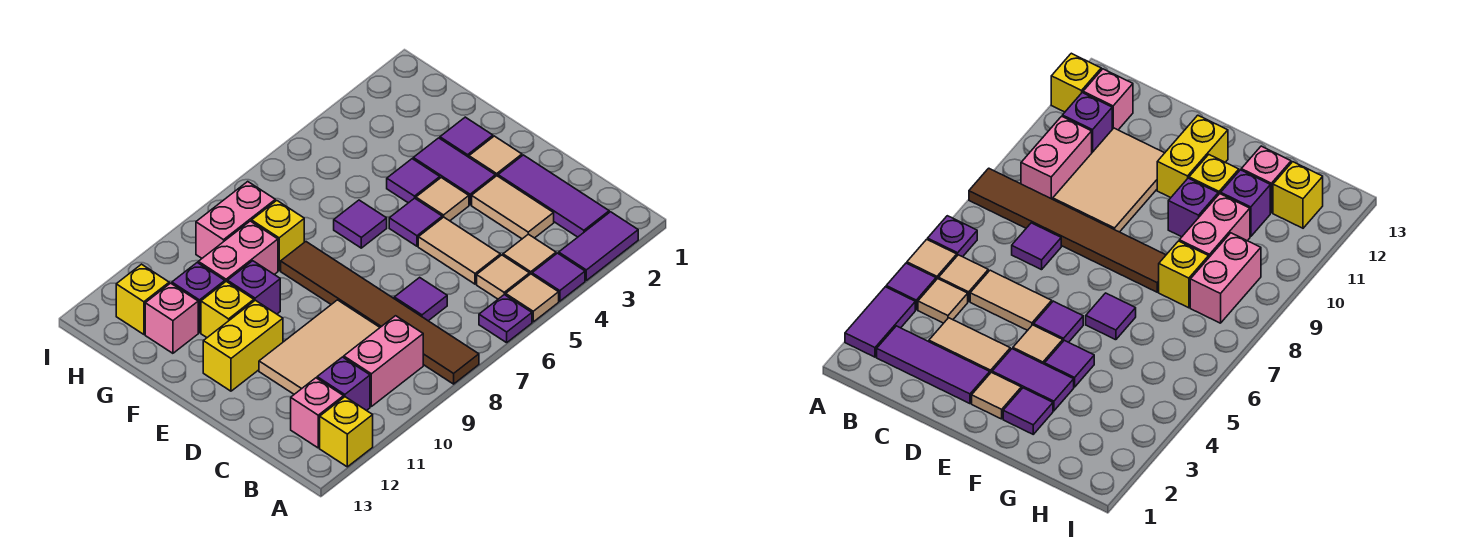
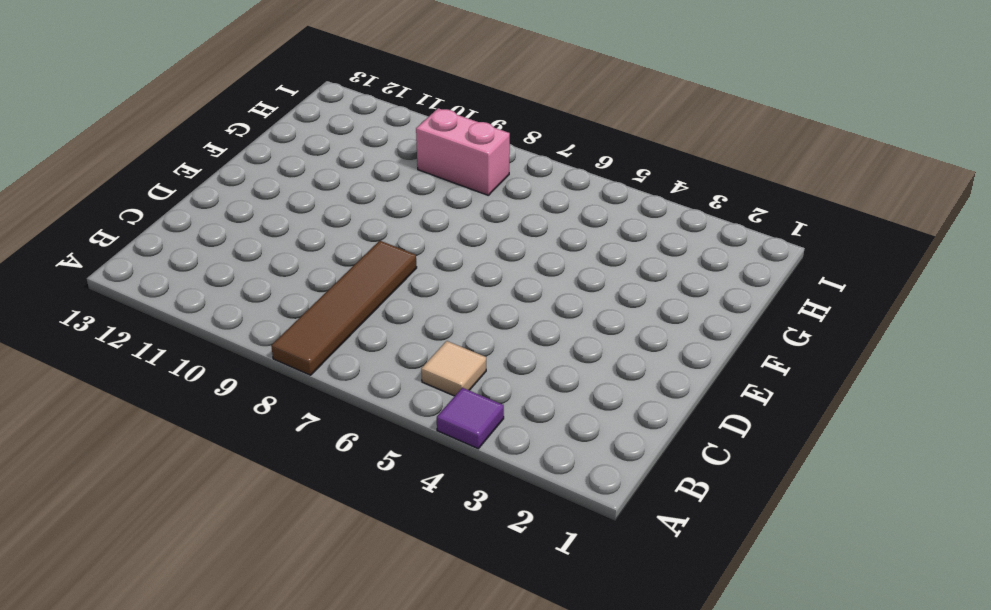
brown 1x4 tile [271,241,417,375] -> brown 1x6 tile [281,242,479,384]
none -> purple 1x2 tile [559,212,638,280]
none -> tan 1x1 tile [506,274,559,322]
none -> purple 1x1 plate [479,295,532,343]
none -> yellow 1x1 brick [320,397,373,467]

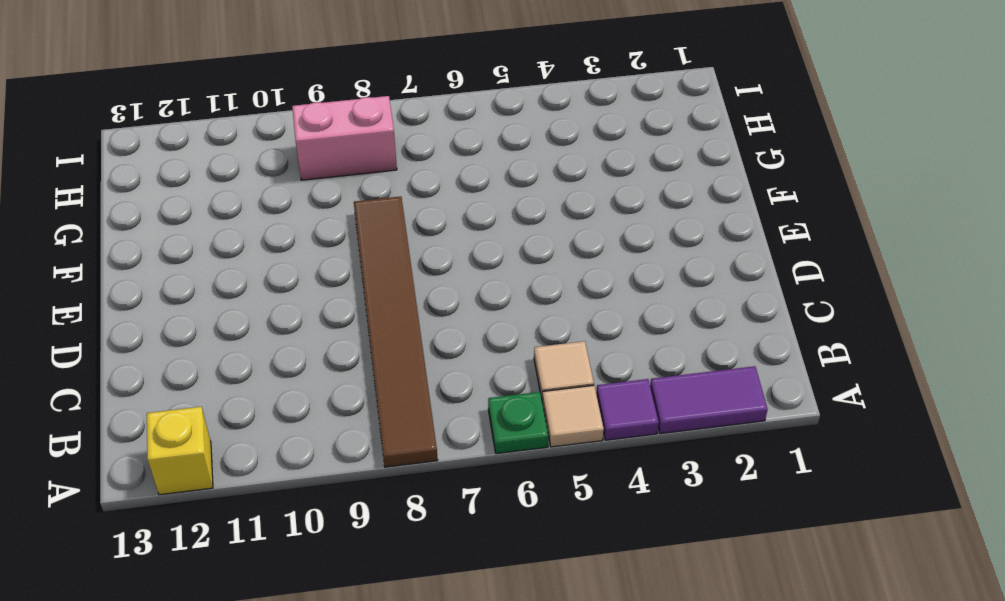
green 1x1 plate [488,392,548,454] -> purple 1x1 plate [479,295,532,343]
none -> purple 1x3 tile [498,155,609,237]
none -> tan 1x1 tile [503,234,556,275]
none -> pink 1x2 brick [344,316,423,406]
none -> purple 1x1 brick [317,357,370,411]

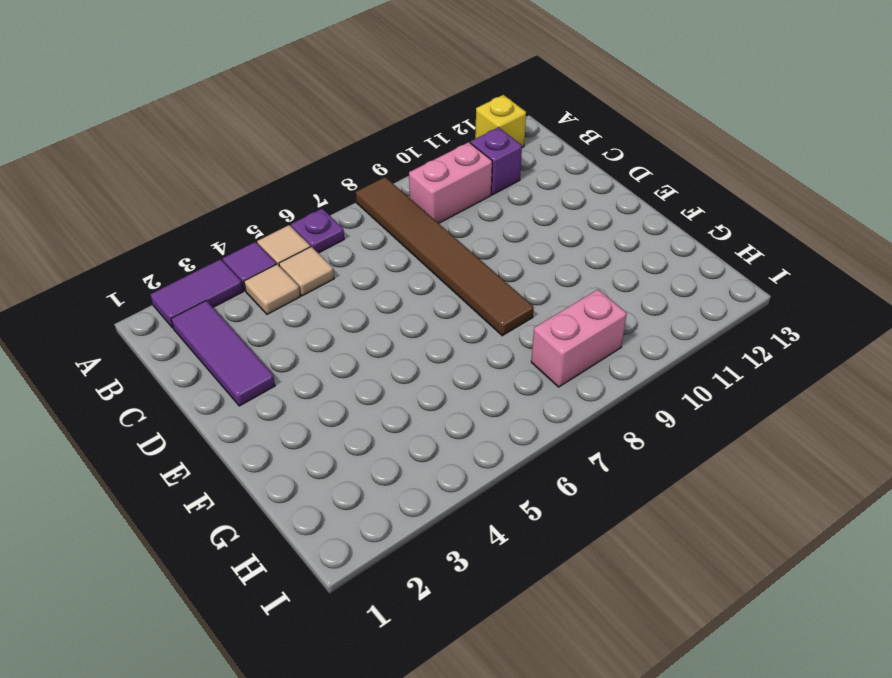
none -> pink 1x1 brick [291,378,344,448]
none -> tan 1x2 tile [472,176,554,239]
none -> tan 1x2 tile [418,217,500,284]
none -> purple 1x1 tile [394,277,447,321]

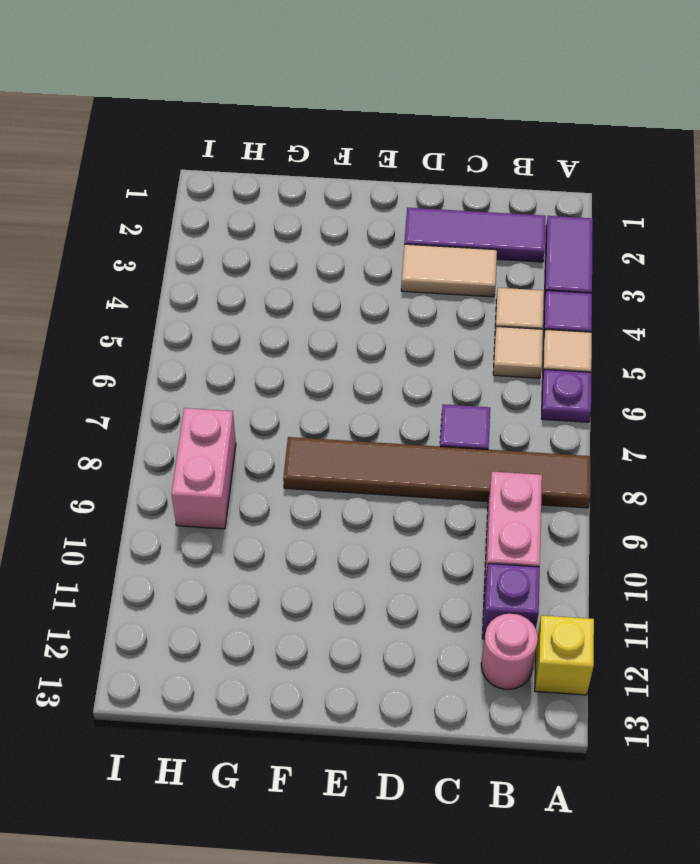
pink 1x1 round brick [481,613,538,690] -> pink 1x1 brick [291,378,344,448]
none -> tan 1x2 tile [418,217,500,284]
none -> tan 2x3 tile [259,300,380,394]
none -> tan 1x1 tile [469,136,522,177]
none -> purple 1x2 tile [413,138,495,205]

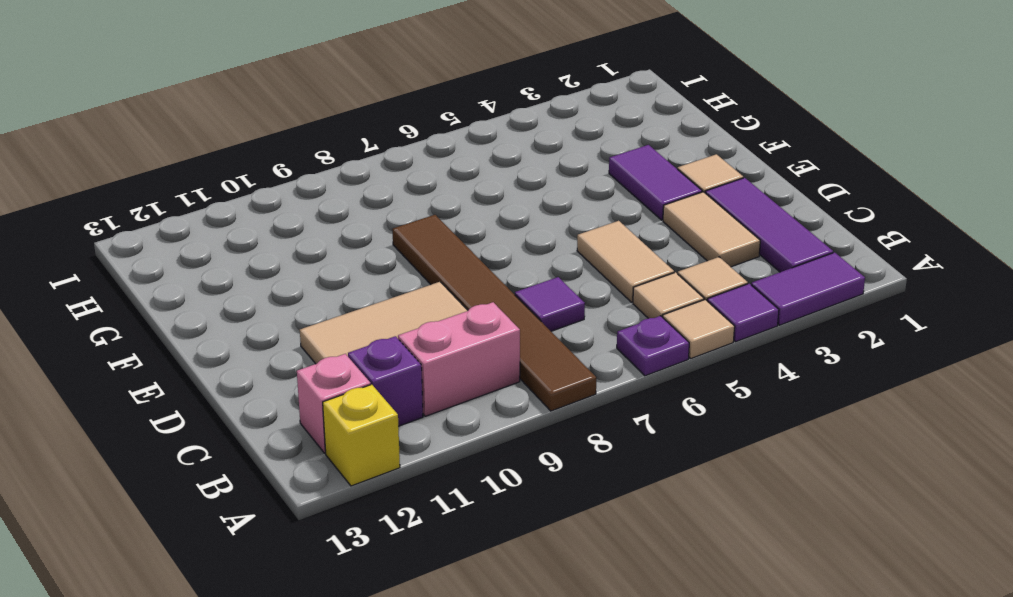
none -> tan 1x1 tile [416,178,469,221]
none -> purple 1x1 tile [389,198,442,246]
none -> yellow 1x2 brick [203,300,283,391]
none -> purple 1x1 tile [440,117,493,157]

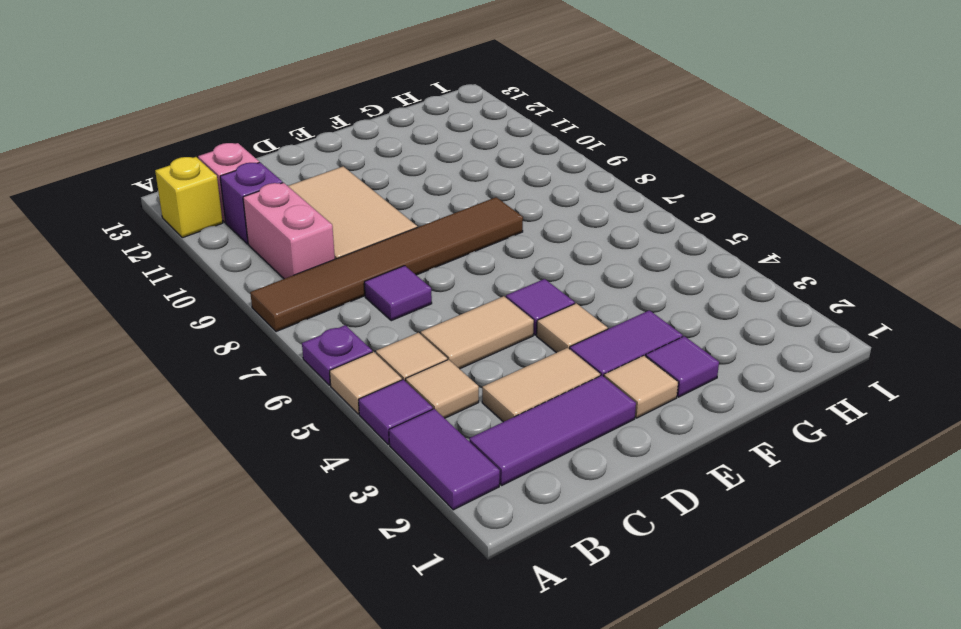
none -> yellow 1x2 brick [203,300,283,391]
none -> purple 1x1 tile [387,159,440,203]
none -> purple 1x1 tile [334,200,387,248]
none -> purple 1x1 brick [227,261,280,314]

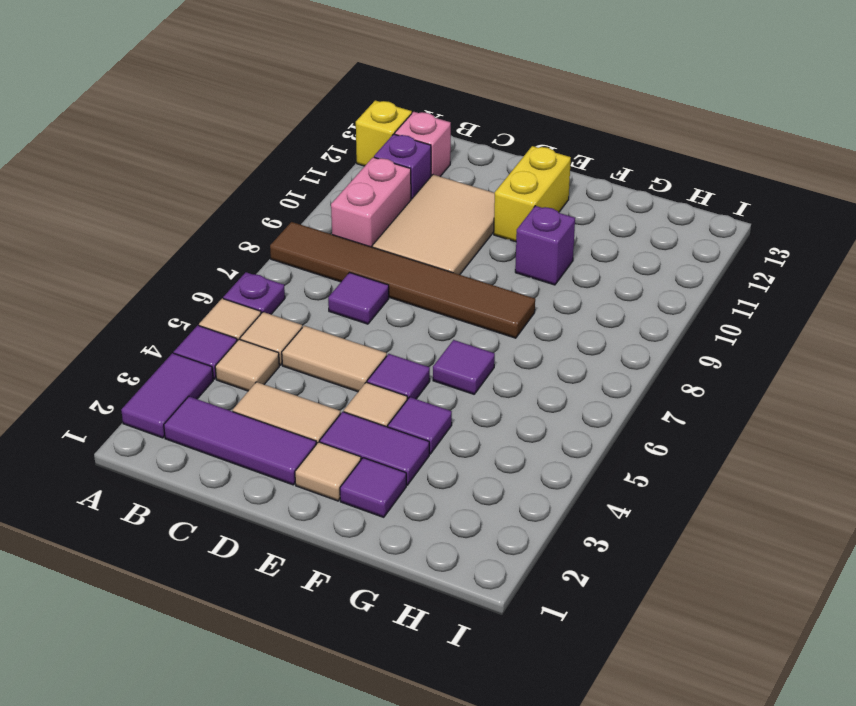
none -> yellow 1x1 brick [201,281,254,337]
none -> yellow 1x1 brick [252,201,304,270]
none -> pink 1x2 brick [198,221,278,282]
none -> purple 1x1 brick [172,263,225,333]

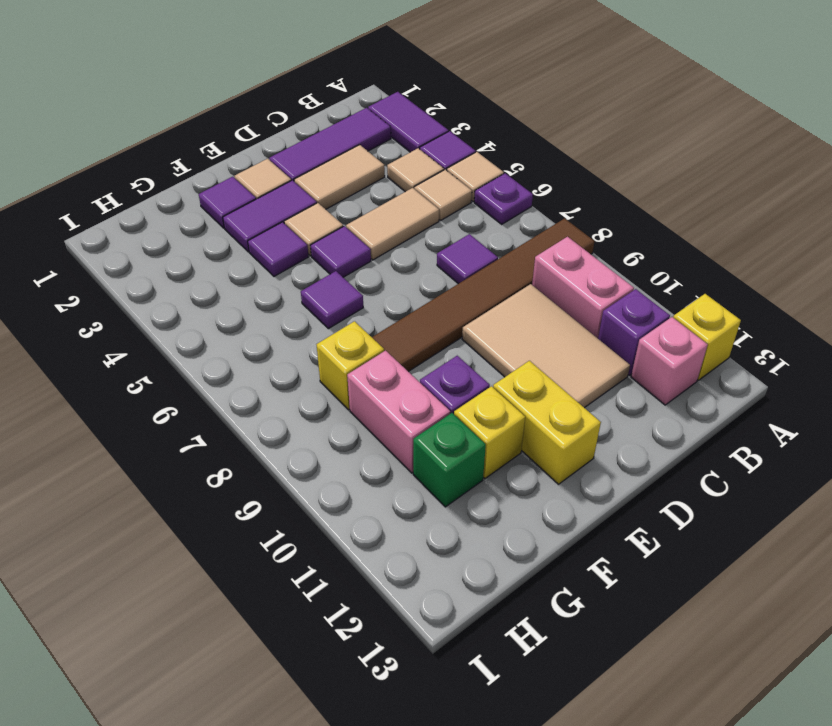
green 1x1 brick [413,413,486,507] -> purple 1x1 brick [172,263,225,333]
none -> pink 1x1 brick [145,283,198,353]
none -> pink 1x2 brick [196,182,275,258]
none -> yellow 1x1 brick [116,264,169,334]

